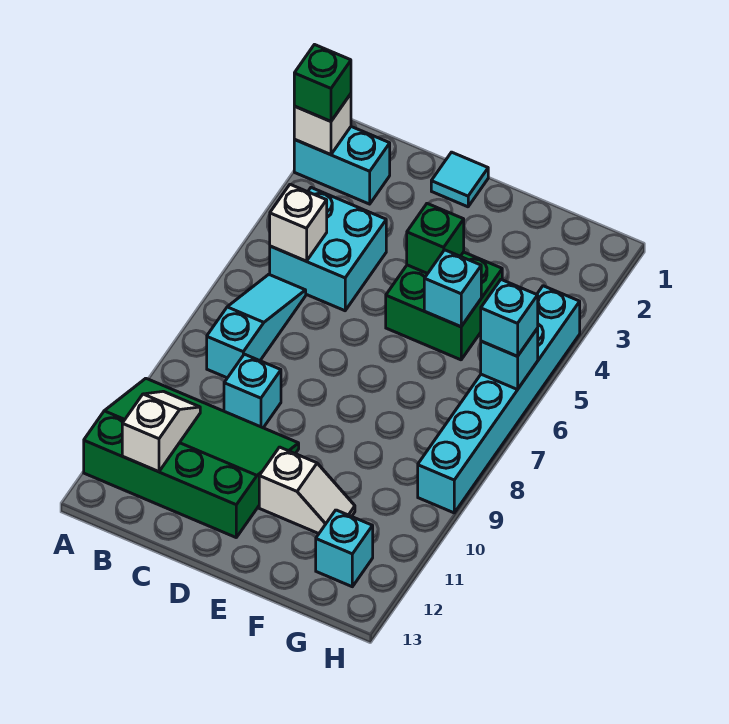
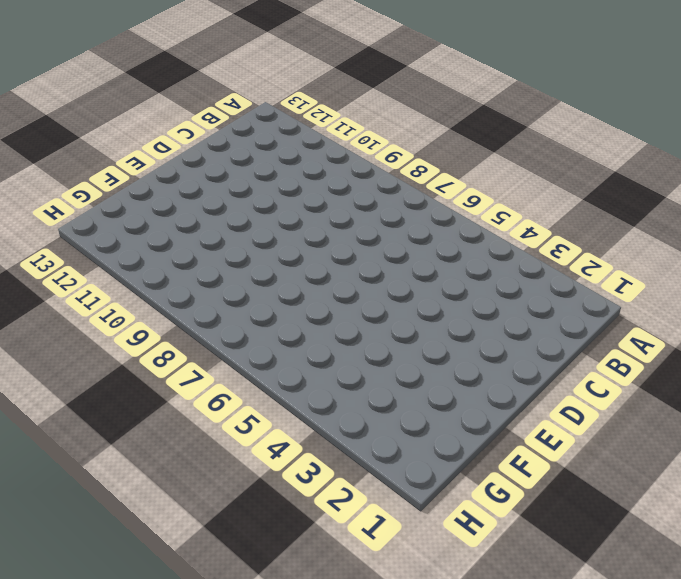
none -> cyan 1x2 brick [294,127,390,204]
none -> green 3x4 slope [84,378,299,537]
none -> cyan 2x2 brick [270,188,386,311]

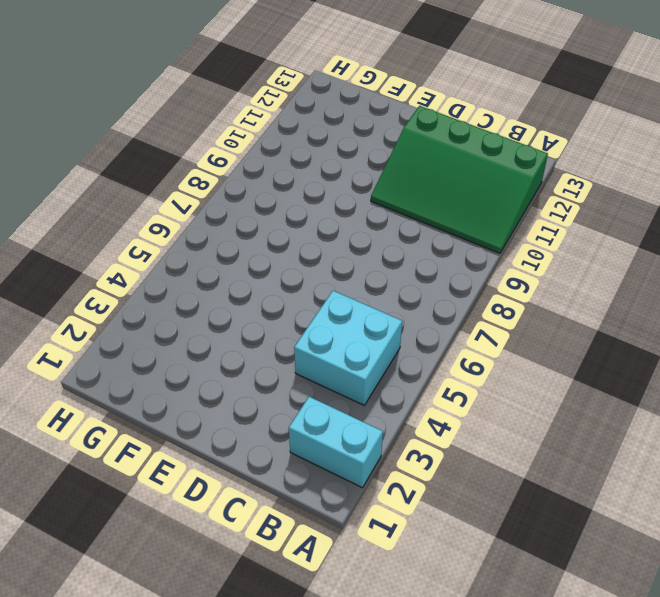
none -> cyan 1x3 slope [207,274,306,378]
none -> cyan 1x1 brick [224,354,281,428]
none -> cyan 1x1 tile [431,152,488,207]

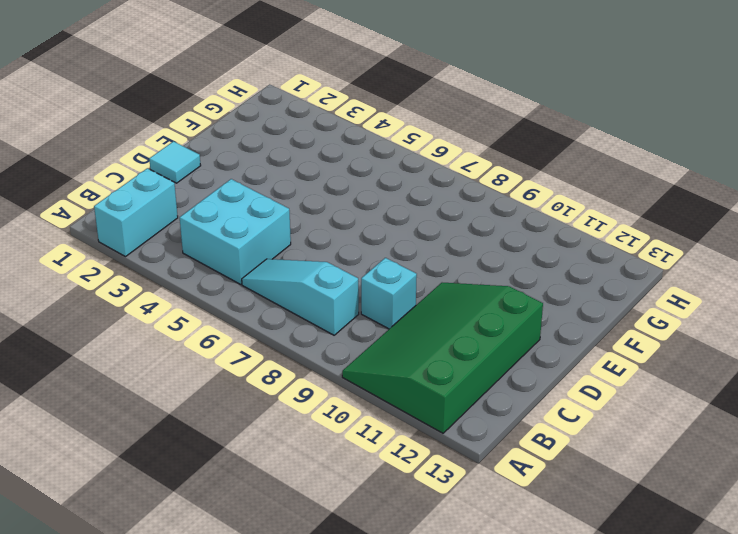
none -> green 2x2 brick [386,252,502,360]
none -> white 1x2 slope [259,447,355,534]
none -> cyan 1x1 brick [316,510,373,587]

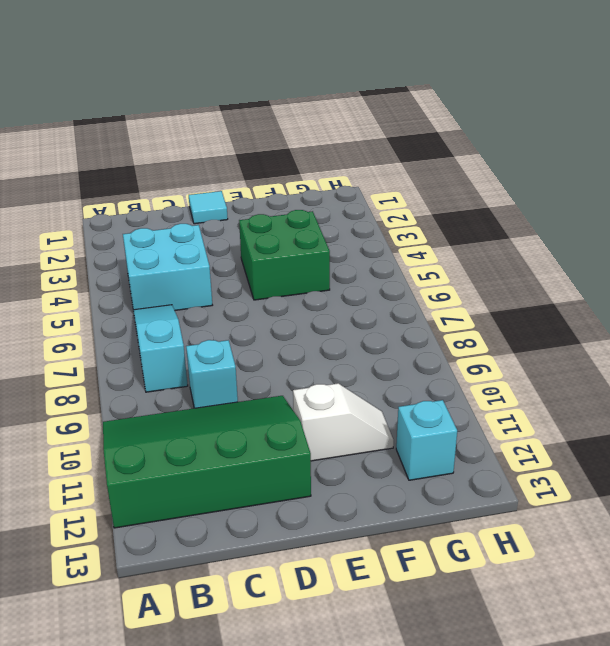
none -> cyan 1x2 brick [294,127,390,204]
none -> cyan 1x6 brick [418,286,580,513]
none -> white 1x1 brick [294,94,351,155]

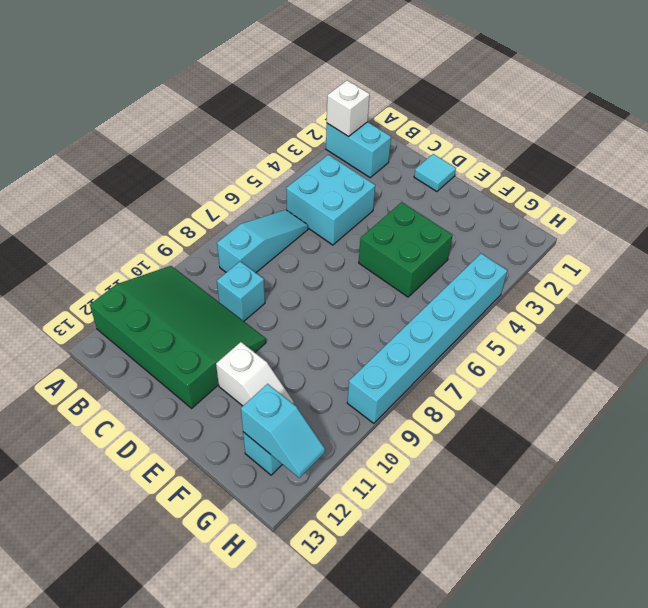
cyan 1x2 slope [241,384,325,478] -> none
none -> white 1x1 brick [270,184,327,261]
none -> white 1x2 slope [122,391,200,472]
none -> green 1x1 brick [407,204,464,274]

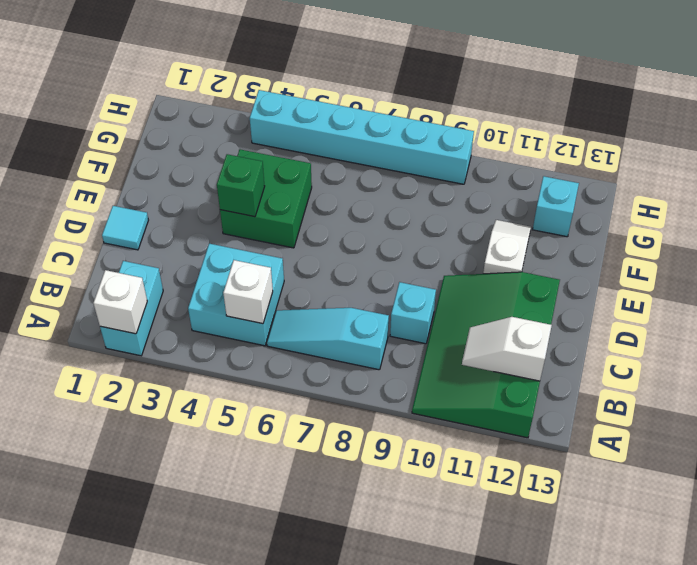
none -> cyan 1x1 brick [424,250,481,327]
none -> cyan 1x1 brick [481,328,538,389]
none -> green 1x1 brick [294,45,351,121]

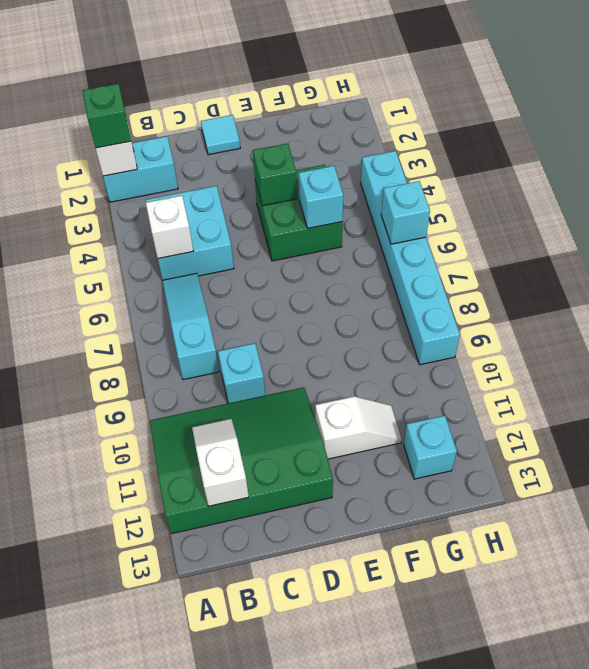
none -> cyan 1x1 brick [481,280,538,356]

